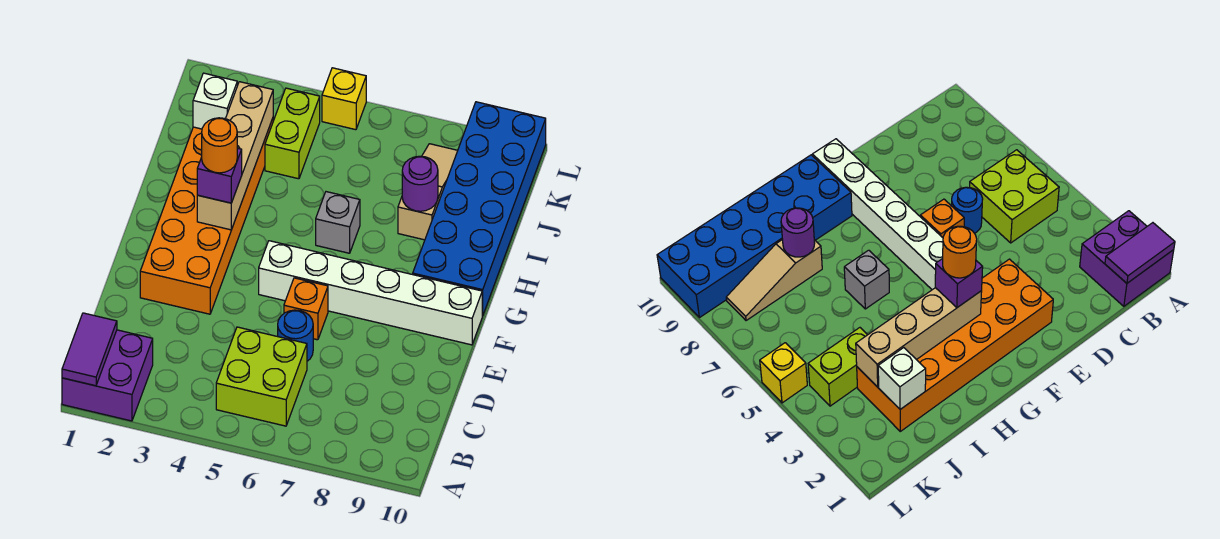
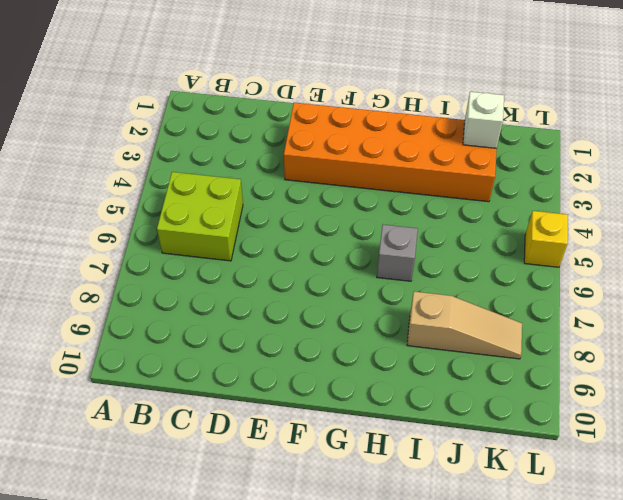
none -> purple 2x2 brick [62,330,153,421]
none -> blue 1x1 round brick [278,310,313,361]
none -> orange 1x1 brick [284,278,328,340]

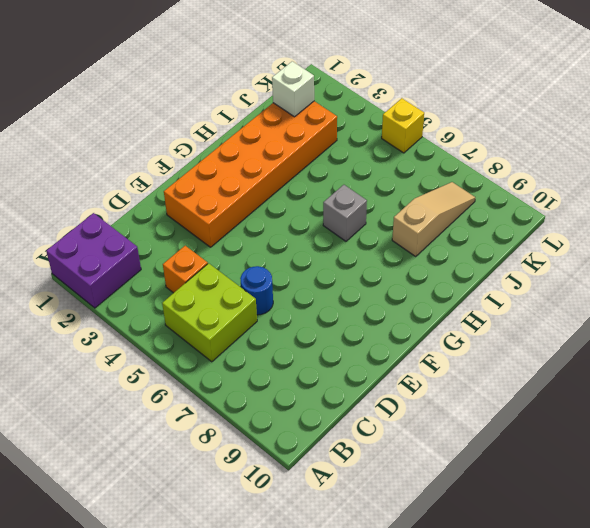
orange 1x1 brick [163,246,208,293] -> orange 1x1 brick moved to [284,278,328,340]
none -> white 1x6 brick [259,241,482,345]
none -> blue 2x6 brick [413,102,546,316]
none -> lime 1x2 brick [265,88,320,179]

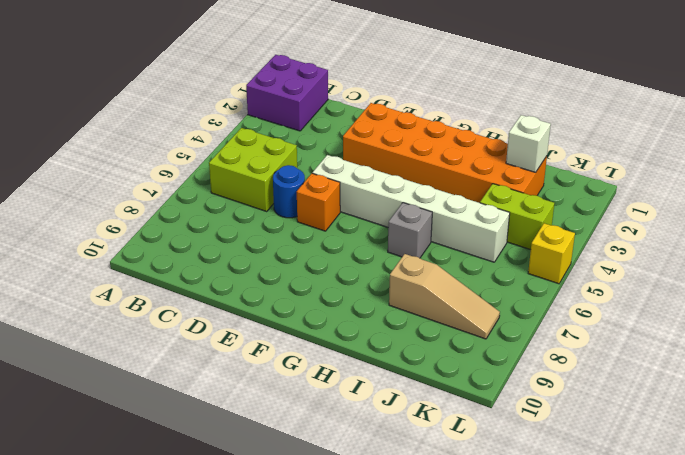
white 1x6 brick [313,155,510,262] -> white 1x6 brick turned to [259,241,482,345]
none -> blue 2x6 brick [413,102,546,316]
none -> purple 1x2 tile [62,313,117,386]
none -> tan 1x4 brick [197,82,273,230]

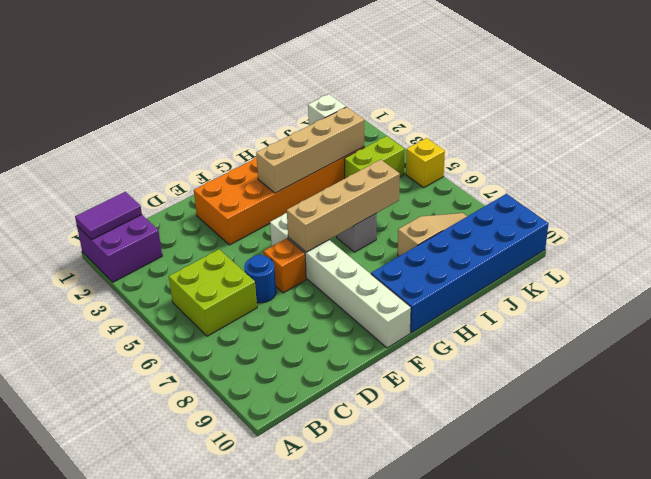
tan 1x4 brick [287,160,400,252] -> none
none -> purple 1x1 round brick [402,156,438,211]
none -> purple 1x1 brick [197,148,242,203]
none -> orange 1x1 round brick [202,118,237,173]

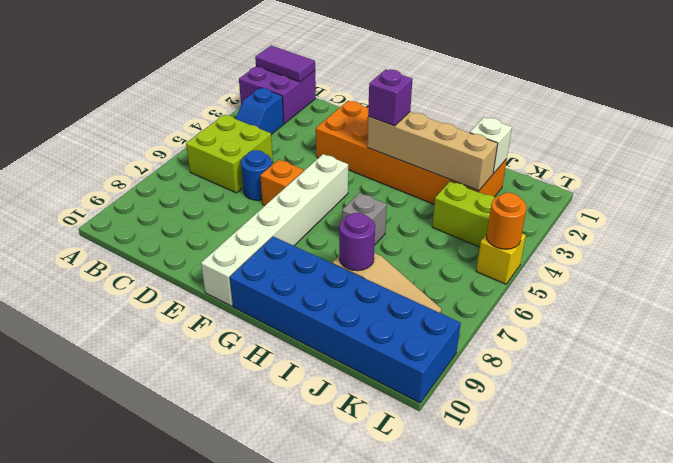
blue 1x2 slope [236,88,284,134] -> none
orange 1x1 round brick [487,193,527,249] -> orange 1x1 round brick moved to [202,118,237,173]

